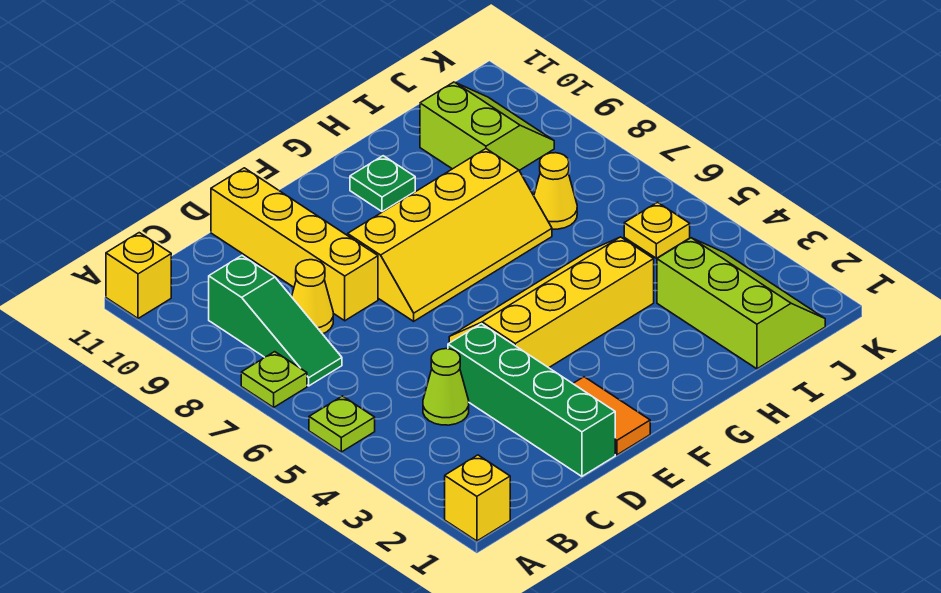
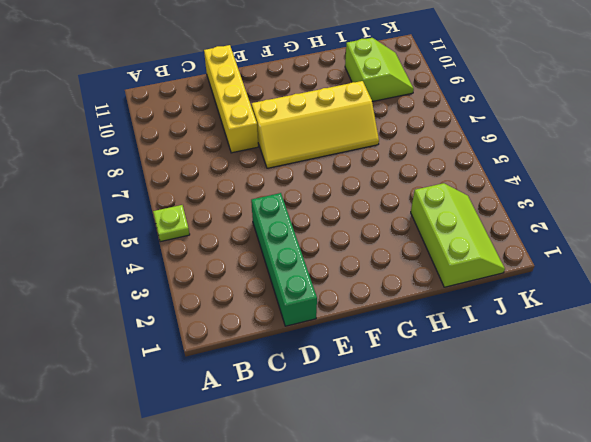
none -> yellow 1x1 brick [445,455,510,541]
none -> lime 1x1 plate [241,352,307,407]
none -> yellow 1x1 brick [106,233,171,318]

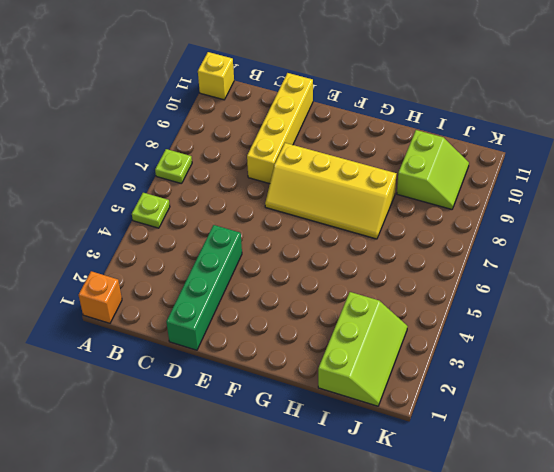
orange 1x1 brick [79,271,122,323] -> yellow 1x1 brick [445,455,510,541]
none -> green 1x3 slope [209,256,342,386]
none -> lime 1x1 cone [423,349,469,425]
none -> yellow 1x1 cone [292,260,333,334]

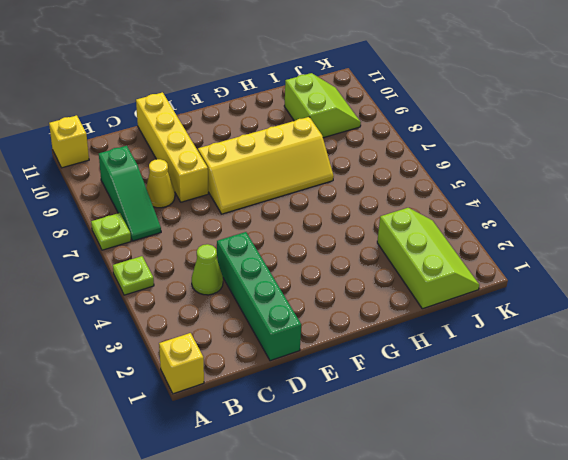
none -> orange 1x2 tile [573,377,650,455]
none -> yellow 2x4 slope [449,237,654,368]
none -> green 1x1 plate [350,156,415,212]

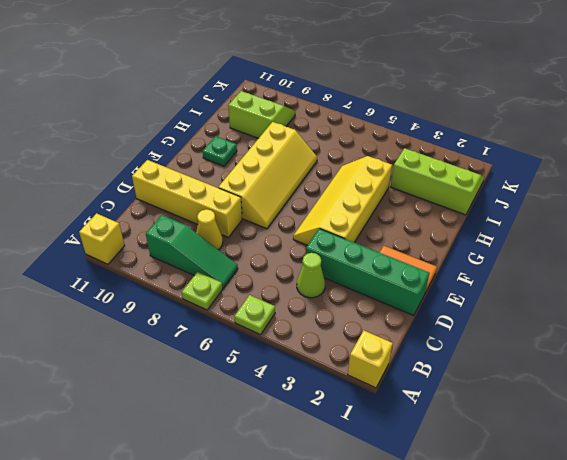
none -> yellow 1x1 cone [534,153,577,229]
none -> yellow 1x1 plate [624,202,690,258]

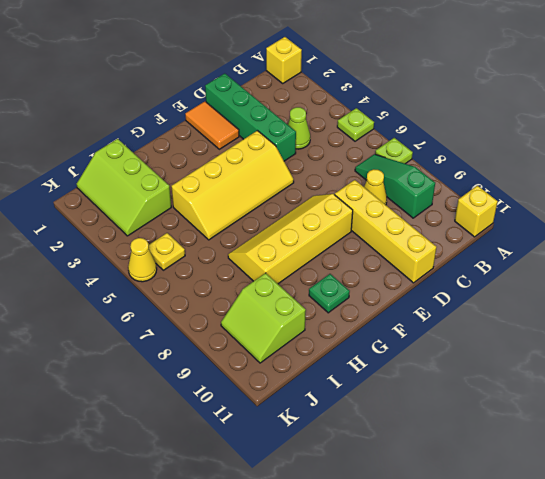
yellow 1x1 cone [128,238,157,282] -> yellow 1x1 cone moved to [534,153,577,229]

